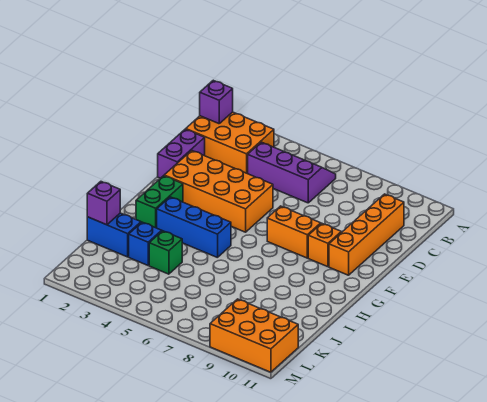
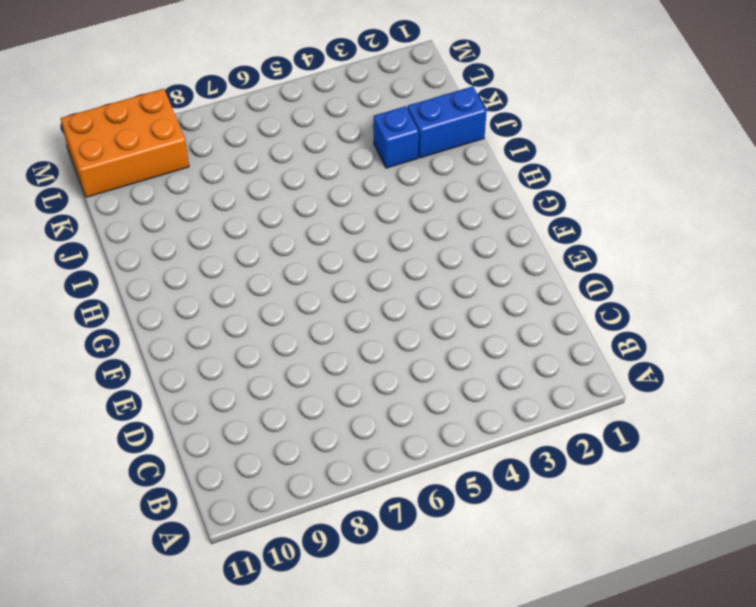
none -> orange 2x3 brick [186,112,274,174]
none -> purple 2x3 slope [248,142,336,203]
none -> orange 1x4 brick [329,194,404,275]

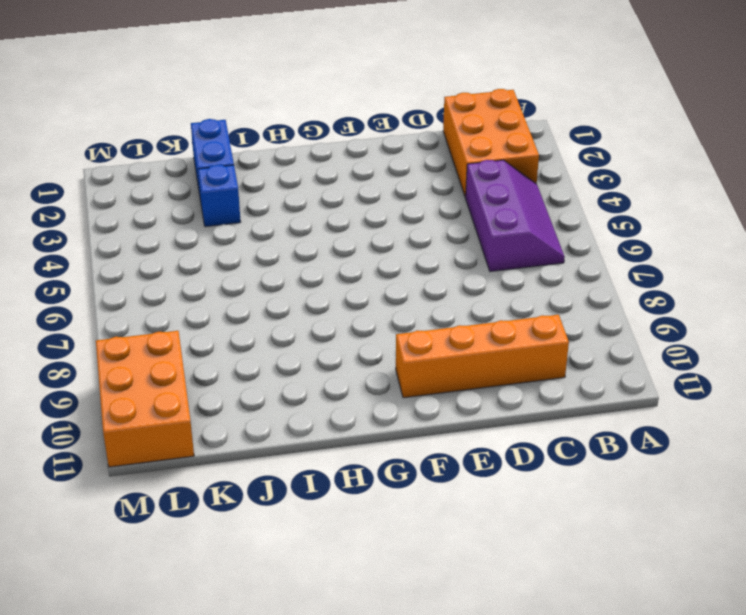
none -> purple 1x2 brick [158,129,205,178]
none -> orange 2x4 brick [164,150,273,232]
none -> orange 1x2 brick [267,206,321,258]

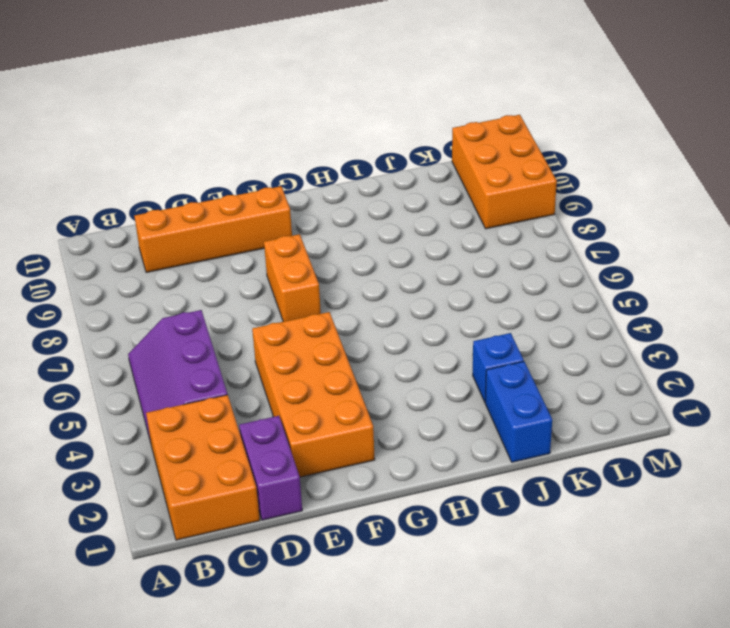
purple 1x2 brick [239,416,302,520] -> purple 1x2 brick turned to [158,129,205,178]
none -> orange 1x1 brick [308,223,341,267]
none -> green 1x2 brick [136,176,183,228]
none -> blue 1x3 brick [157,197,231,258]

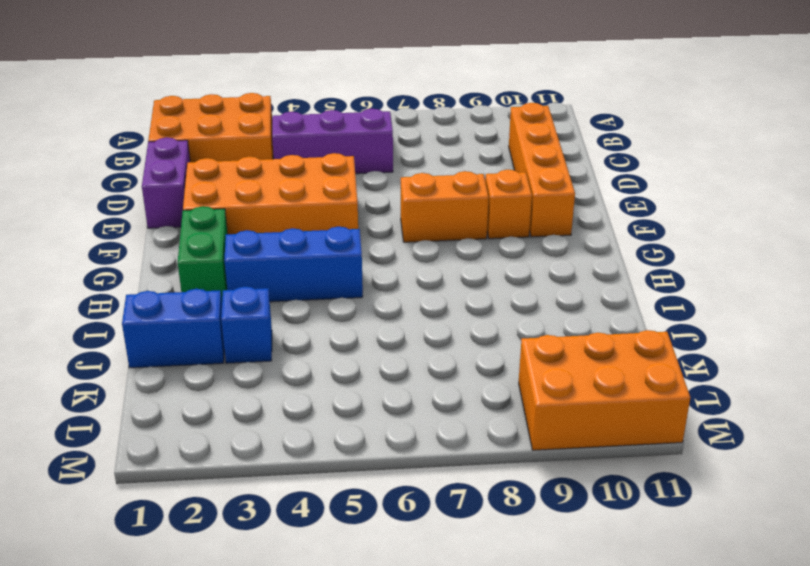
none -> green 1x1 brick [149,231,182,274]
none -> purple 1x1 brick [200,80,233,124]
none -> purple 1x1 brick [87,182,120,225]

